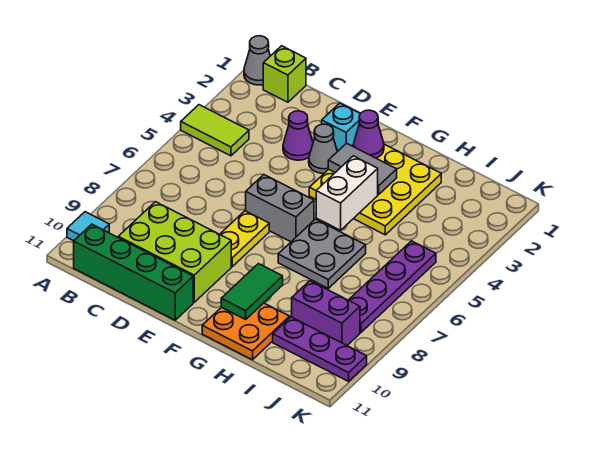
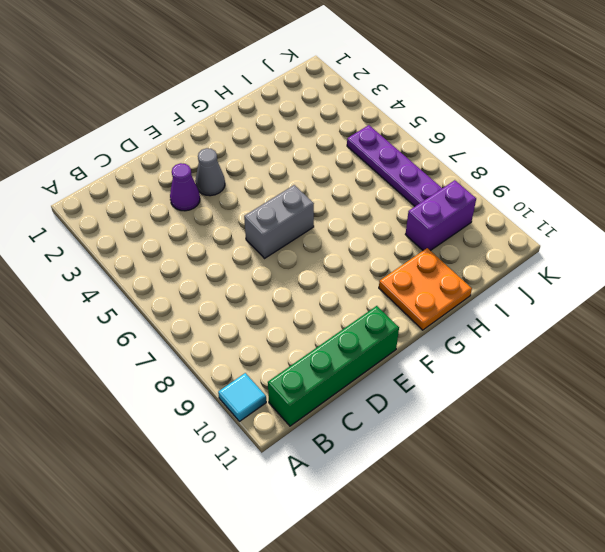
none -> grey 1x1 cone [244,36,270,85]
none -> lime 1x2 tile [181,105,249,156]
none -> lime 1x1 brick [263,46,306,102]

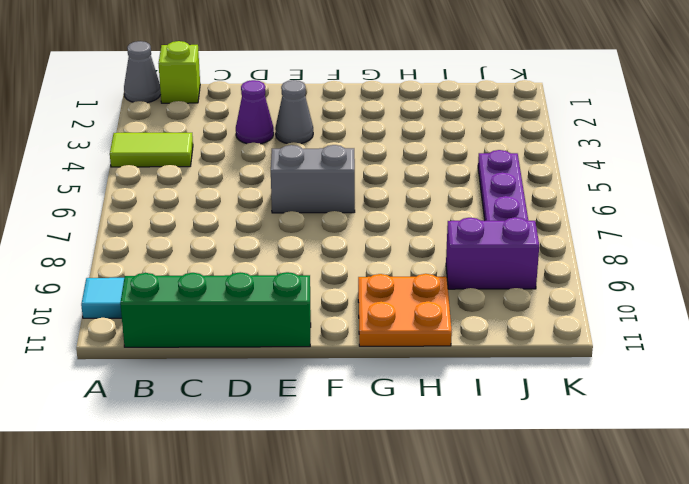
none -> lime 2x3 brick [118,202,231,302]
none -> cyan 1x1 brick [322,103,360,152]
none -> yellow 1x2 plate [220,211,269,267]

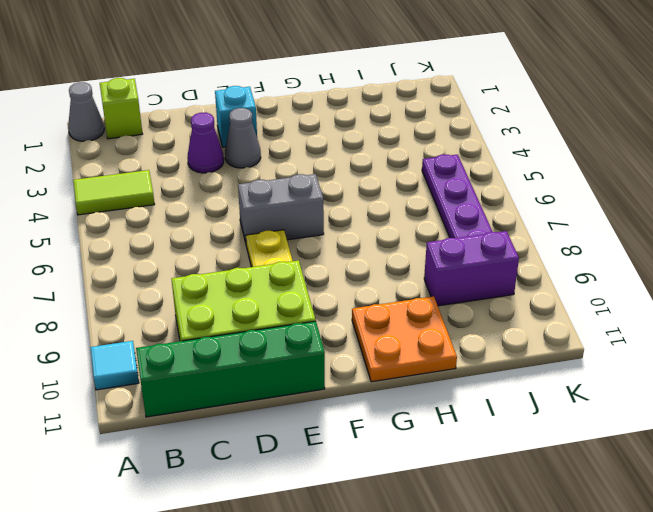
none -> yellow 3x3 plate [309,144,441,235]
none -> grey 2x2 plate [278,219,366,288]
none -> purple 1x3 plate [273,317,367,381]

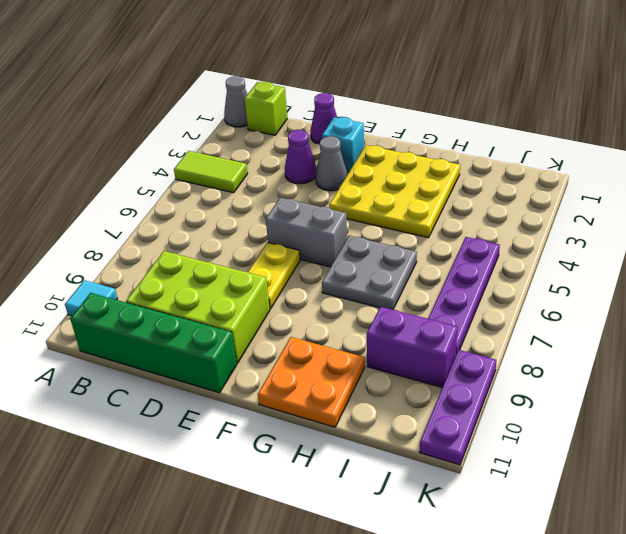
purple 1x1 cone [310,93,337,145] -> purple 1x1 cone moved to [353,110,384,158]
purple 1x3 plate [420,350,497,465] -> purple 1x3 plate turned to [273,317,367,381]
none -> grey 1x2 tile [328,143,397,195]
none -> white 1x2 brick [316,156,378,230]
none -> green 1x2 tile [221,264,283,319]

